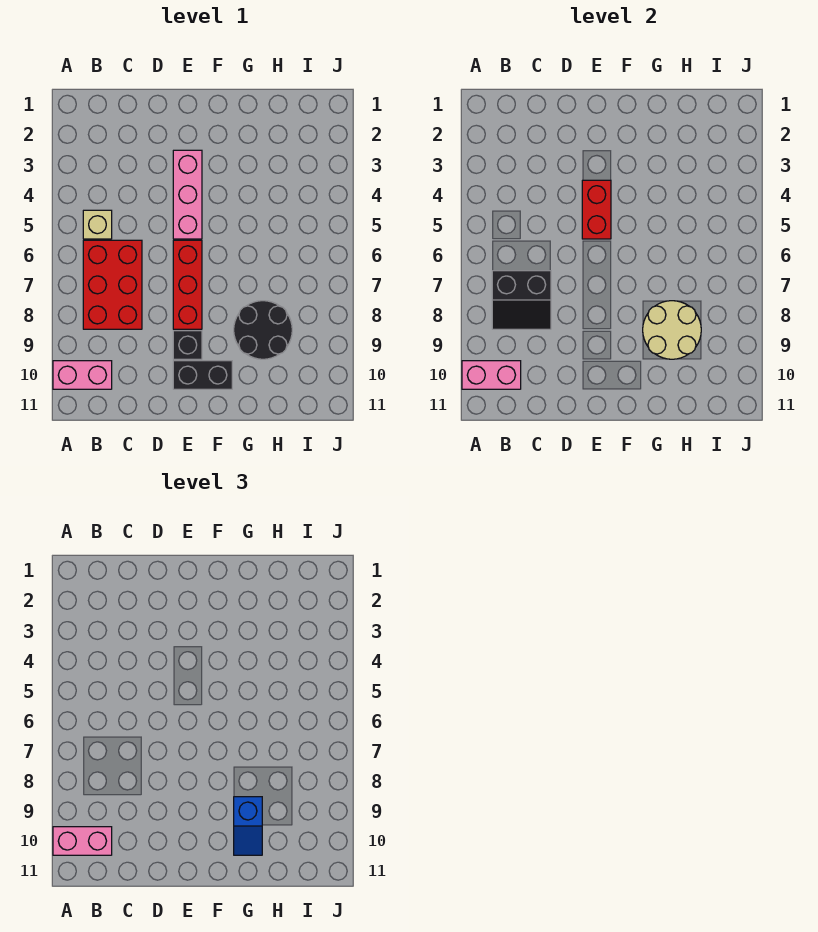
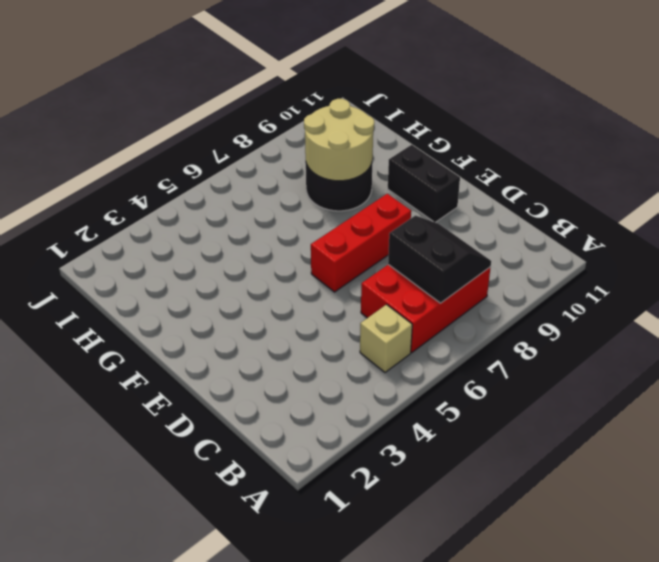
none -> pink 1x2 brick [53,361,112,389]
none -> pink 1x3 brick [173,150,202,239]
none -> black 1x1 brick [173,331,202,359]

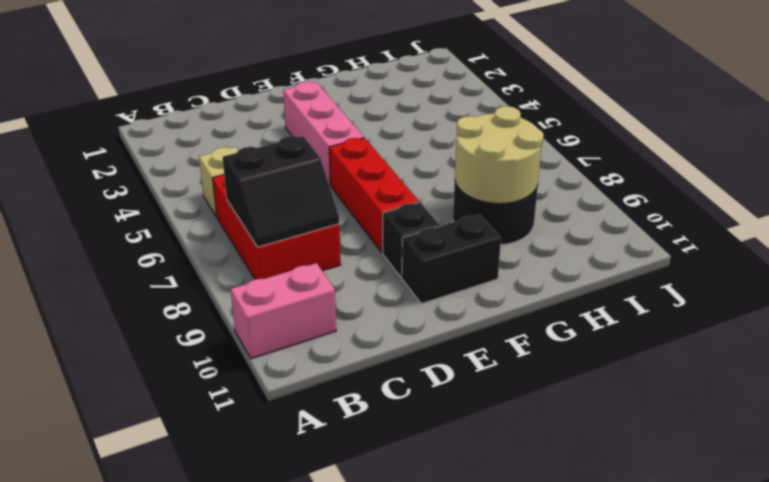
none -> pink 1x2 brick [462,361,521,389]
none -> red 1x2 brick [582,180,611,239]
none -> pink 1x2 brick [53,827,112,855]

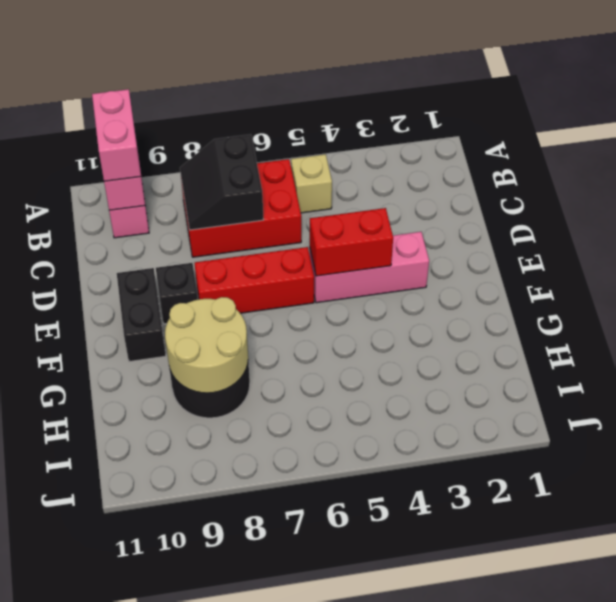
none -> blue 1x2 slope [234,797,262,855]

